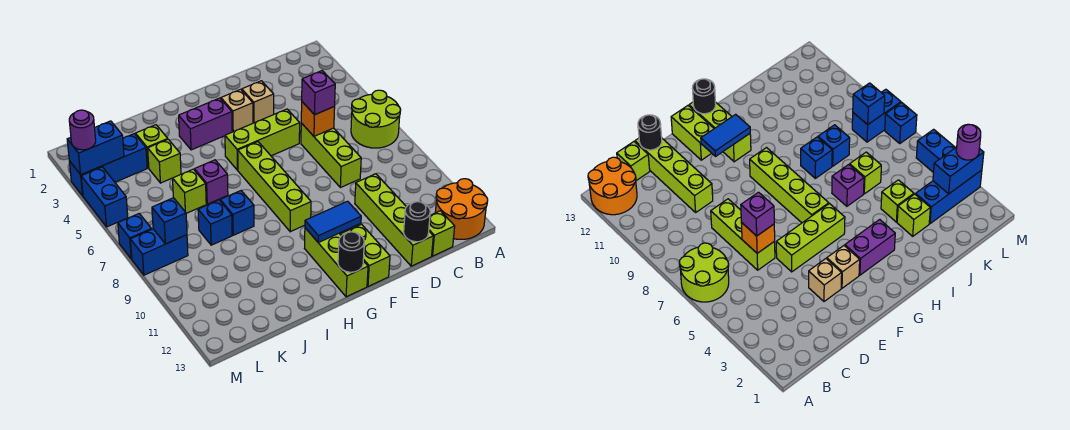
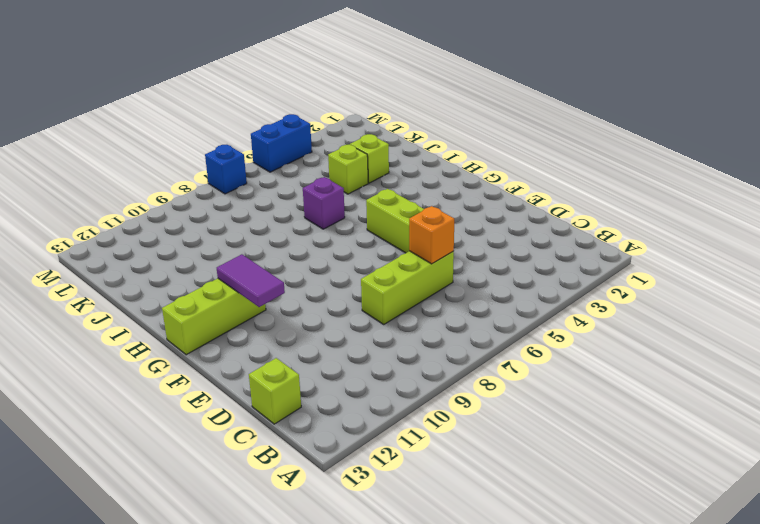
purple 1x2 tile [217,254,285,307] -> blue 1x2 tile [305,201,361,243]
none -> lime 2x2 round brick [351,90,401,148]
none -> orange 2x2 round brick [435,179,488,239]
none -> lime 1x4 brick [355,174,433,266]
none -> tan 1x1 brick [242,81,274,123]

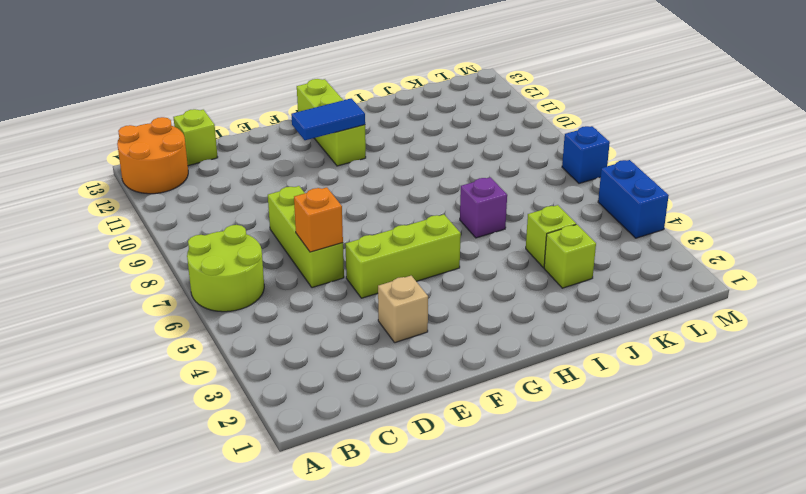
none -> lime 1x4 brick [355,174,433,266]
none -> tan 1x1 brick [221,89,253,132]
none -> lime 1x2 brick [341,224,390,286]
none -> purple 1x2 brick [179,98,232,150]

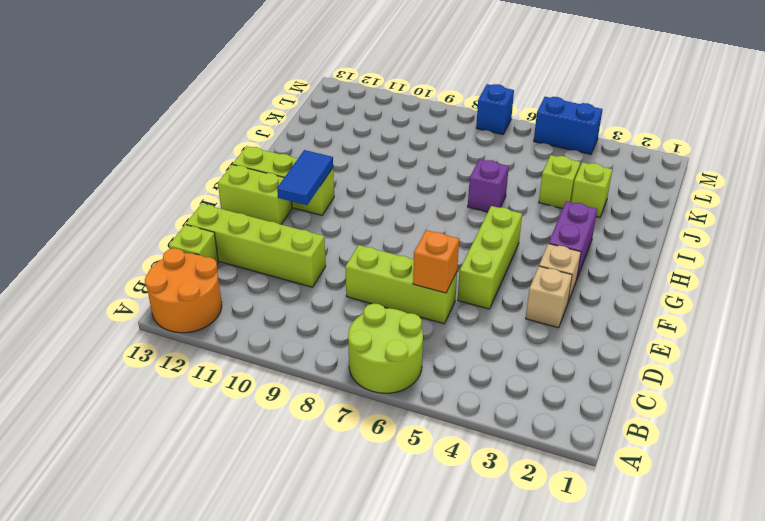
none -> lime 1x4 brick [238,142,311,232]
none -> blue 1x1 brick [220,191,254,235]
none -> lime 1x1 brick [173,169,206,213]
none -> blue 1x1 brick [198,200,232,245]

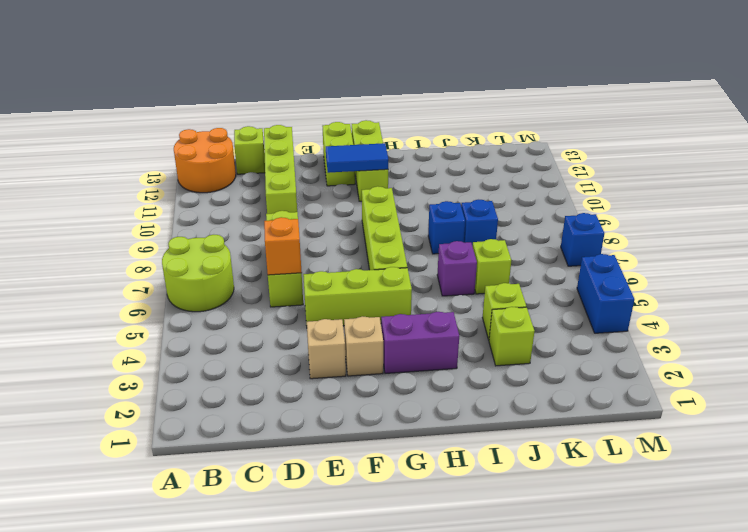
none -> blue 1x3 brick [69,134,147,196]
none -> blue 1x2 brick [130,229,188,275]
none -> black 1x1 round brick [404,202,430,242]
none -> black 1x1 round brick [338,232,364,272]

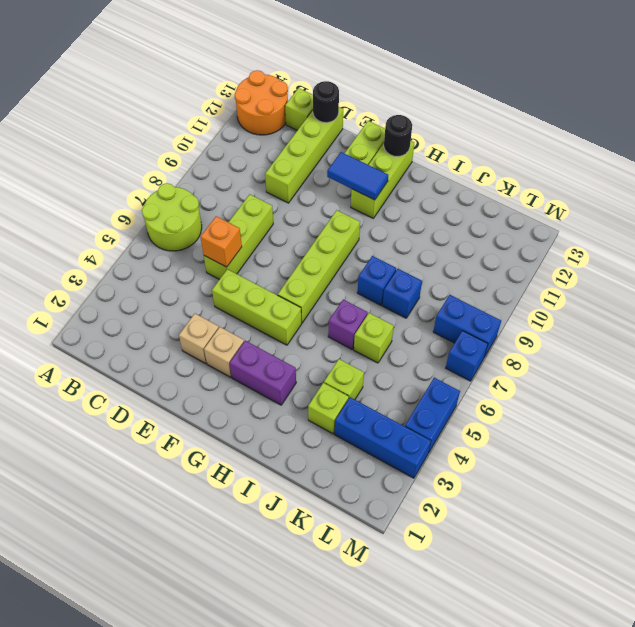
none -> blue 1x2 brick [67,121,124,175]
none -> blue 1x1 brick [152,198,187,244]
none -> purple 1x1 brick [302,71,335,115]
none -> purple 1x1 round brick [69,110,96,150]

